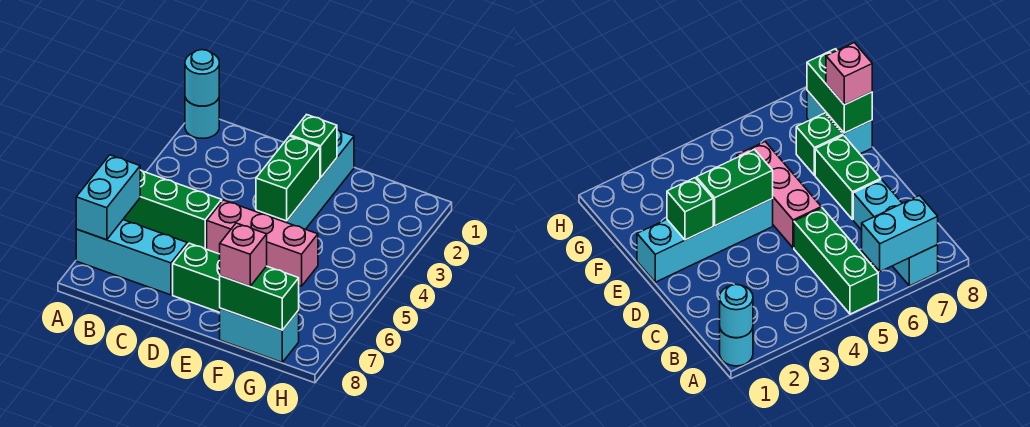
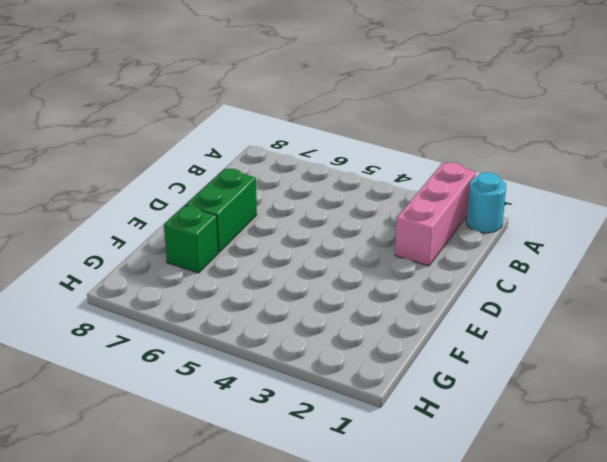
pink 1x3 brick [395,163,476,266] -> pink 1x3 brick moved to [207,200,318,286]
none -> green 1x3 brick [123,170,222,249]
none -> cyan 1x3 brick [76,220,187,295]
none -> cyan 1x4 brick [256,130,354,229]

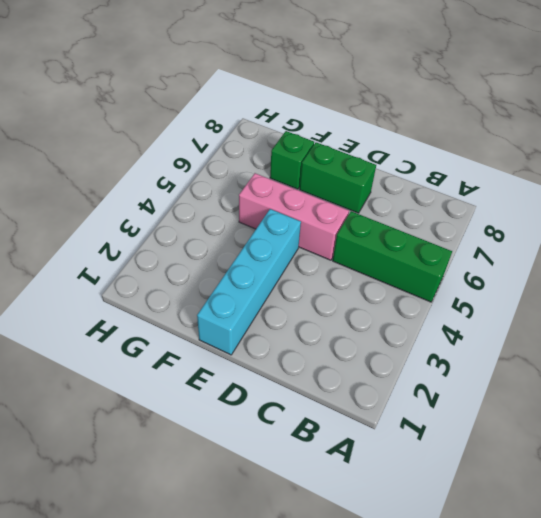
none -> cyan 1x1 round brick [185,98,219,138]
none -> cyan 1x3 brick [76,220,187,295]
none -> cyan 1x2 brick [220,308,299,362]

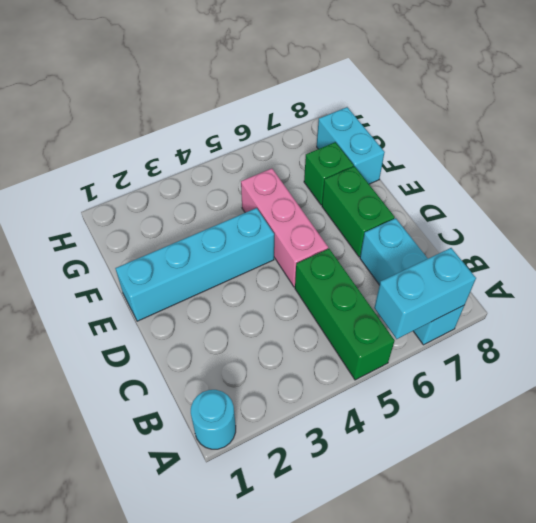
none -> cyan 1x1 round brick [185,50,219,106]
none -> green 1x1 brick [290,115,337,178]
none -> green 1x2 brick [256,136,320,221]

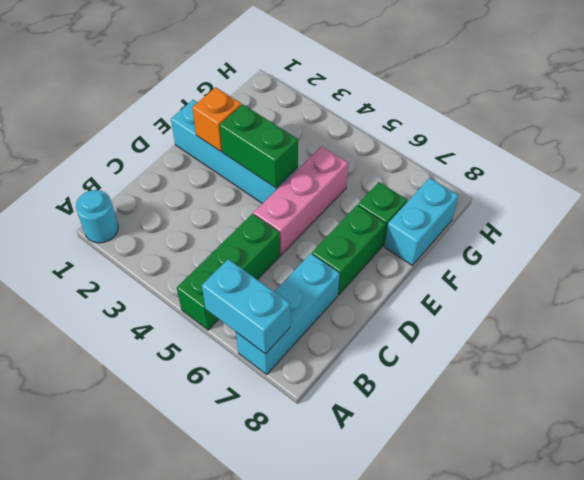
orange 1x1 brick [192,87,242,152] -> green 1x1 brick [290,115,337,178]
none -> cyan 1x1 round brick [185,50,219,106]
none -> green 1x2 brick [220,266,299,330]
none -> pink 1x1 brick [220,223,267,286]

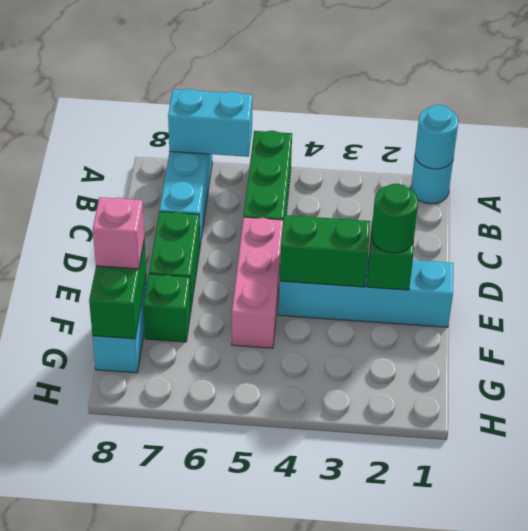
green 1x1 round brick [371,184,418,253] -> none

